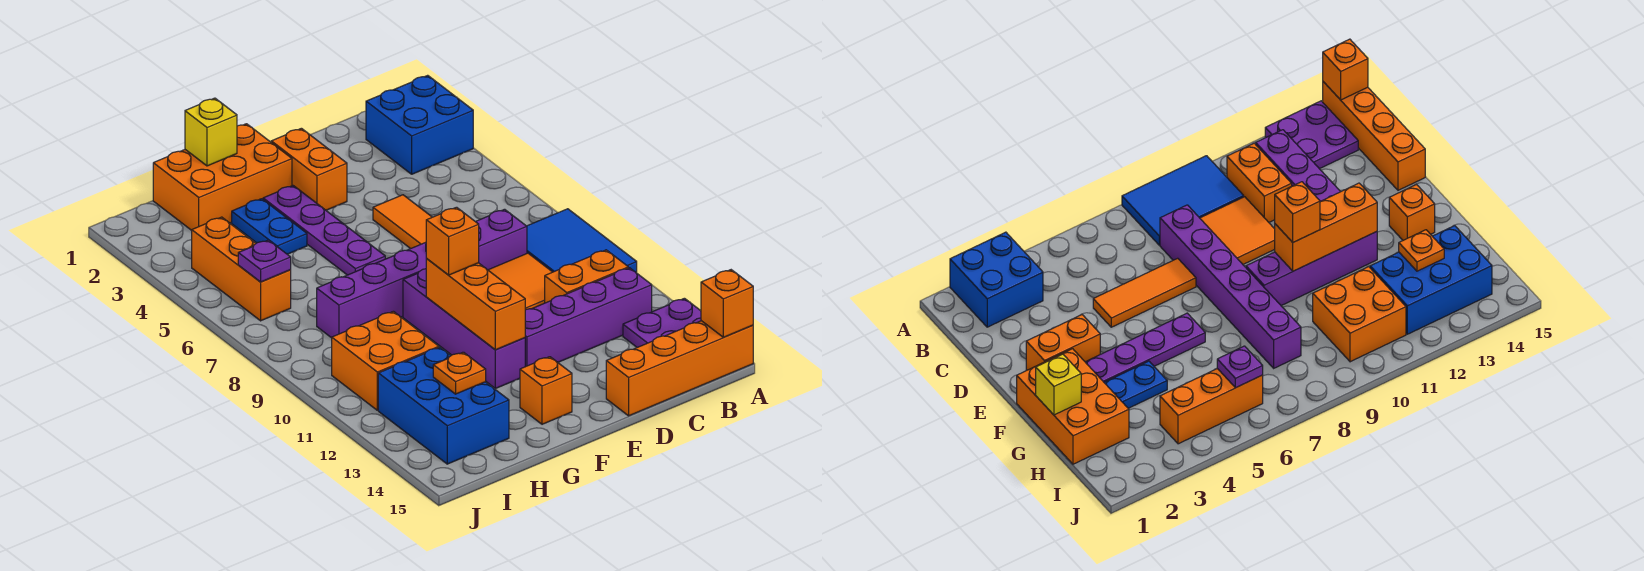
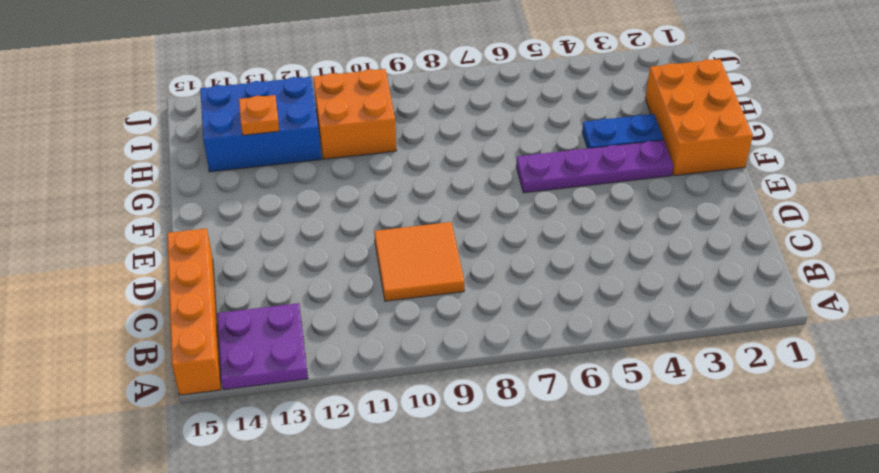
none -> blue 2x2 brick [366,75,473,174]
none -> blue 2x3 tile [527,209,637,273]
none -> orange 1x2 brick [545,250,628,303]

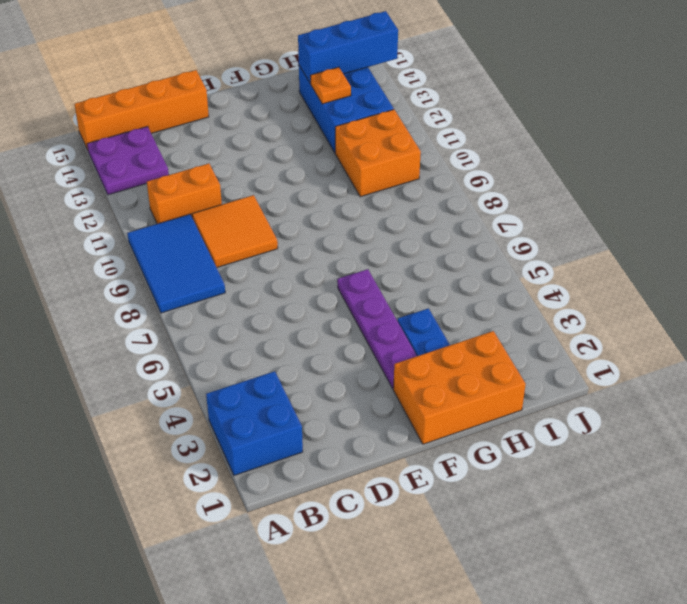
blue 1x3 brick [298,11,398,83] -> none
none -> purple 1x4 brick [525,268,652,367]
none -> purple 1x6 brick [317,209,527,338]
none -> orange 1x3 tile [373,195,432,249]

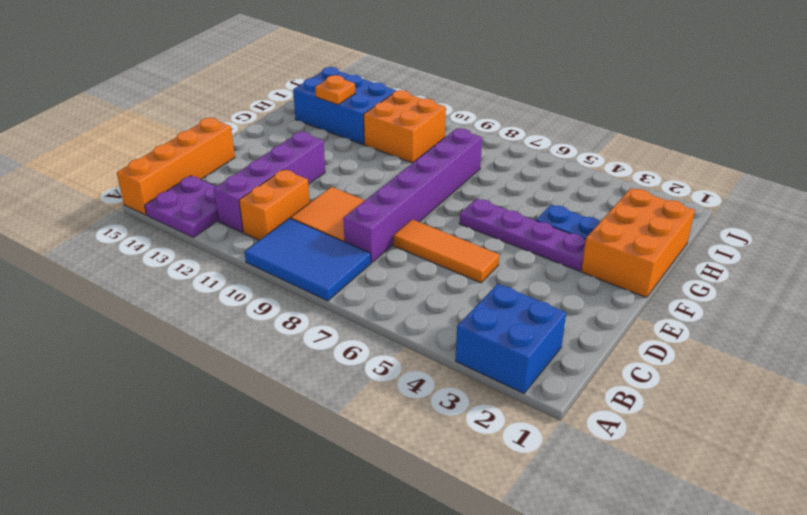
none -> orange 1x2 brick [271,128,347,210]
none -> purple 1x4 brick [403,269,525,389]
none -> orange 1x1 brick [520,357,572,424]

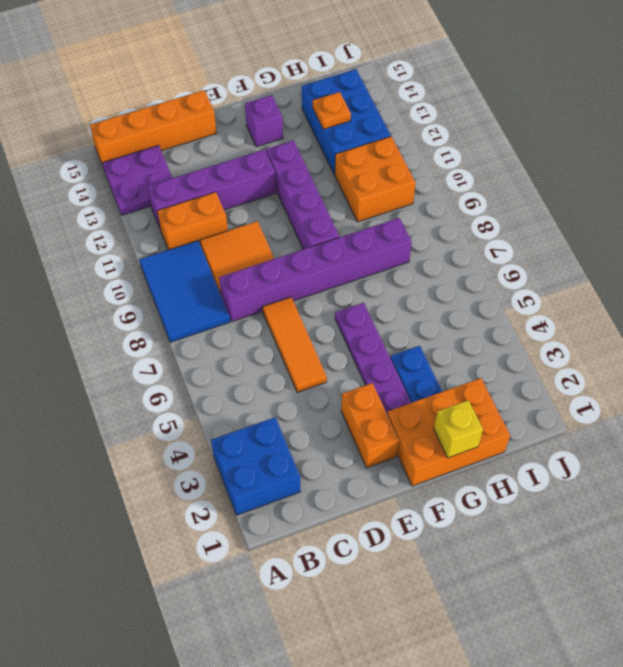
purple 1x1 brick [245,95,283,147] -> orange 1x1 brick [520,357,572,424]
none -> orange 1x3 brick [192,217,291,321]
none -> orange 1x1 brick [701,270,753,337]
none -> orange 1x3 brick [426,259,525,350]

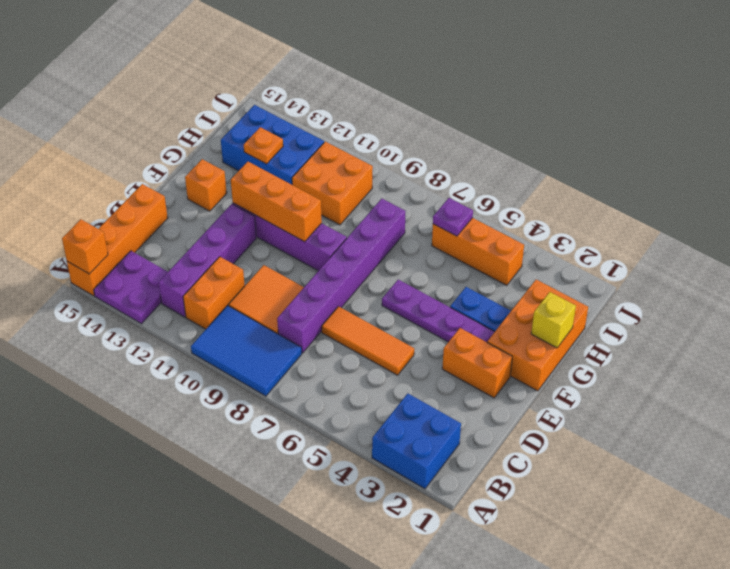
none -> orange 1x1 brick [426,207,479,275]

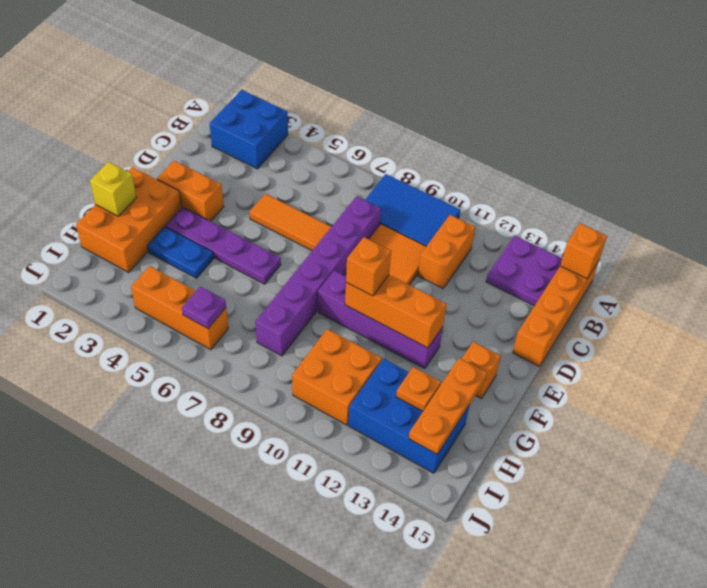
orange 1x3 plate [409,358,487,454] -> none
none -> purple 1x4 brick [525,268,652,367]

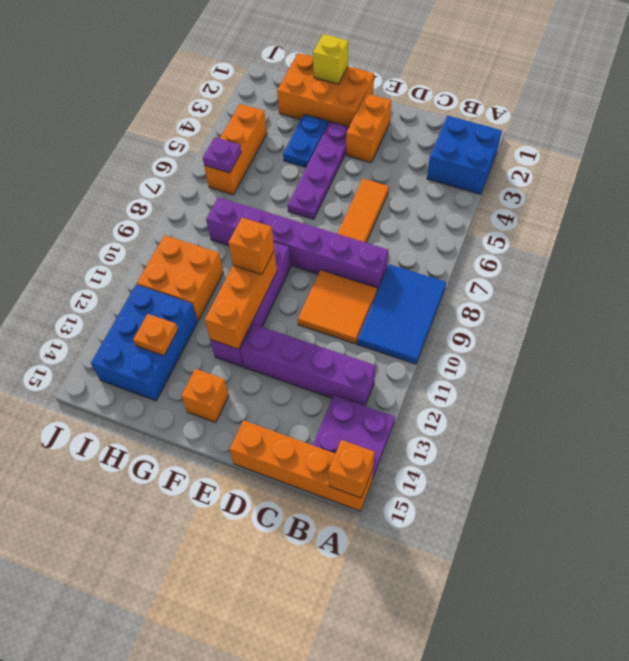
none -> orange 1x2 brick [545,250,628,303]

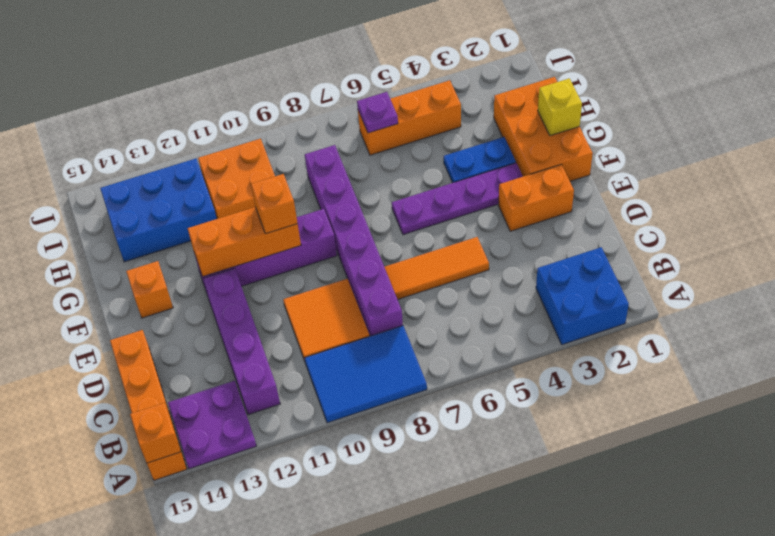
none -> orange 1x2 brick [545,250,628,303]
none -> orange 1x1 plate [433,352,486,394]

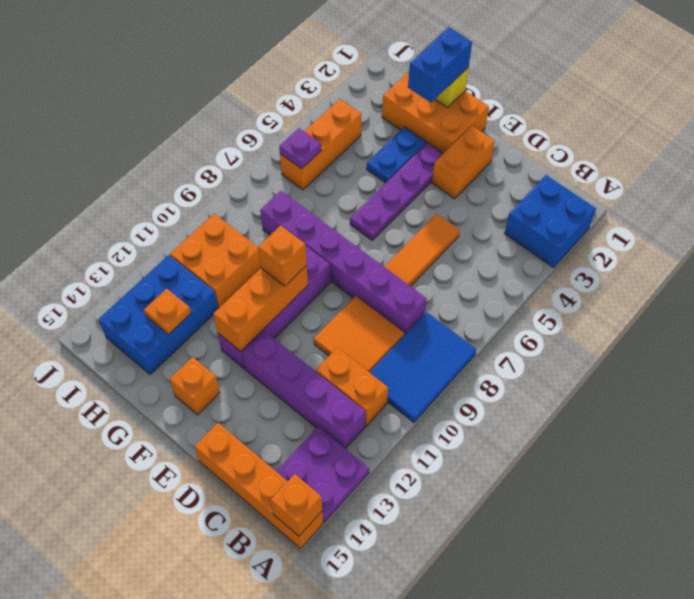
blue 1x2 brick [408,27,472,103] -> none

